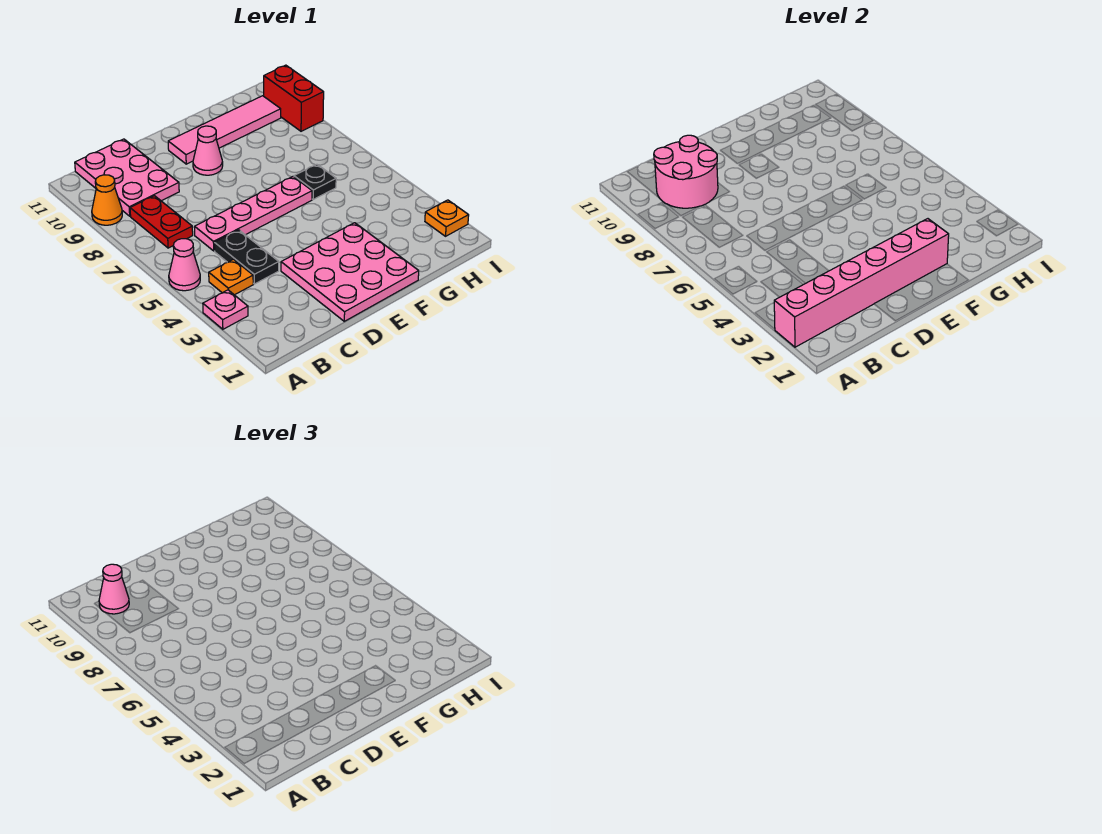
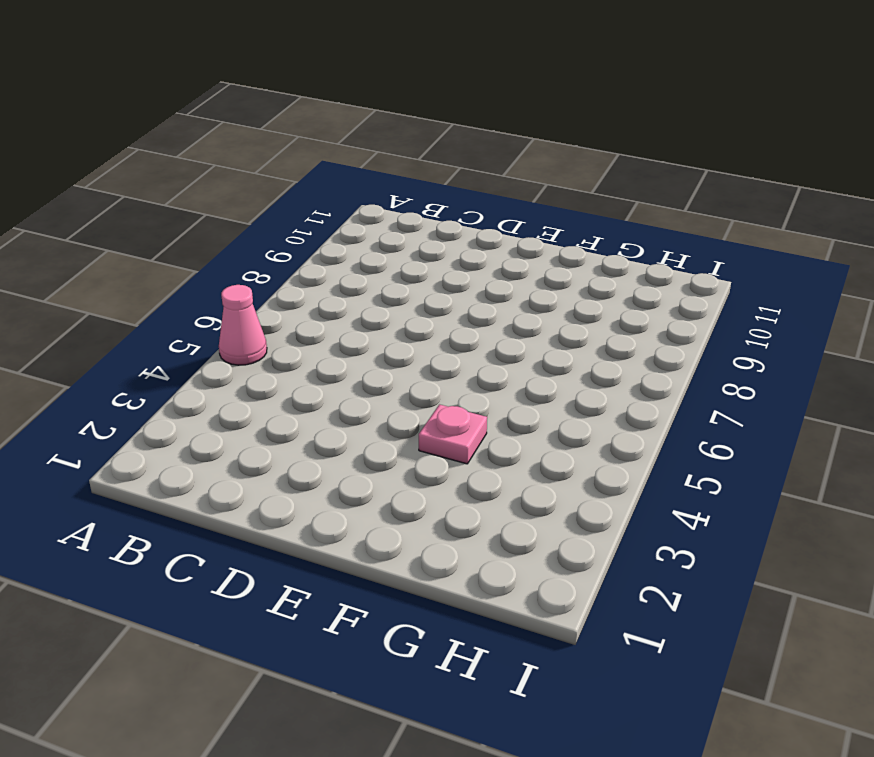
pink 1x1 plate [419,405,487,464] -> pink 1x1 plate moved to [203,290,248,329]
none -> orange 1x1 cone [92,175,122,225]
none -> orange 1x1 plate [209,259,253,295]
none -> red 1x2 plate [130,196,193,248]

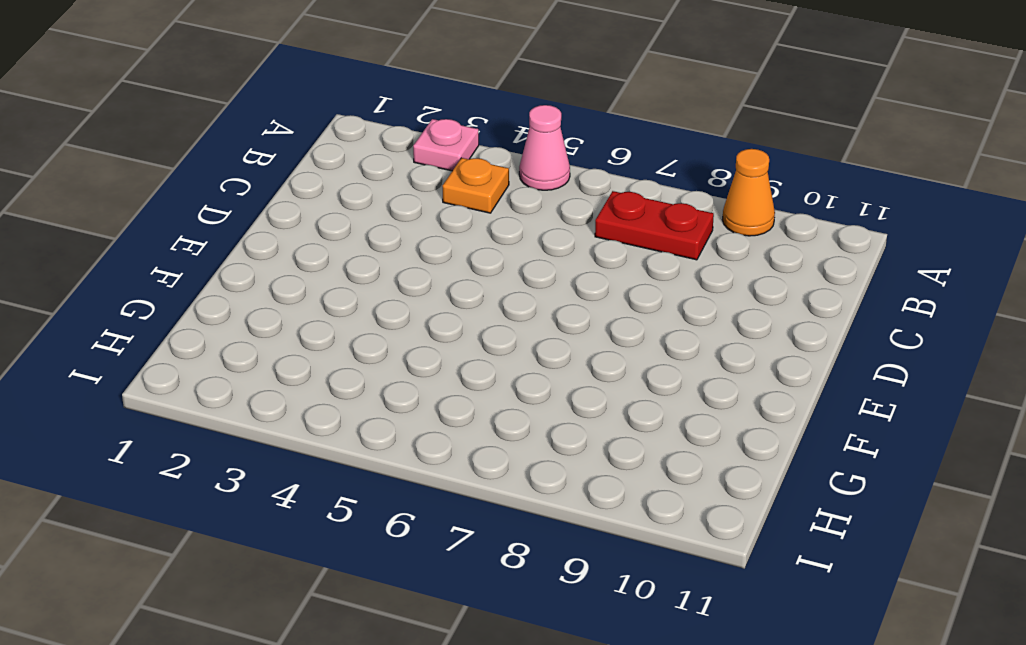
none -> pink 2x3 plate [75,139,179,216]
none -> black 1x2 plate [214,230,279,284]
none -> pink 1x4 plate [195,177,312,251]

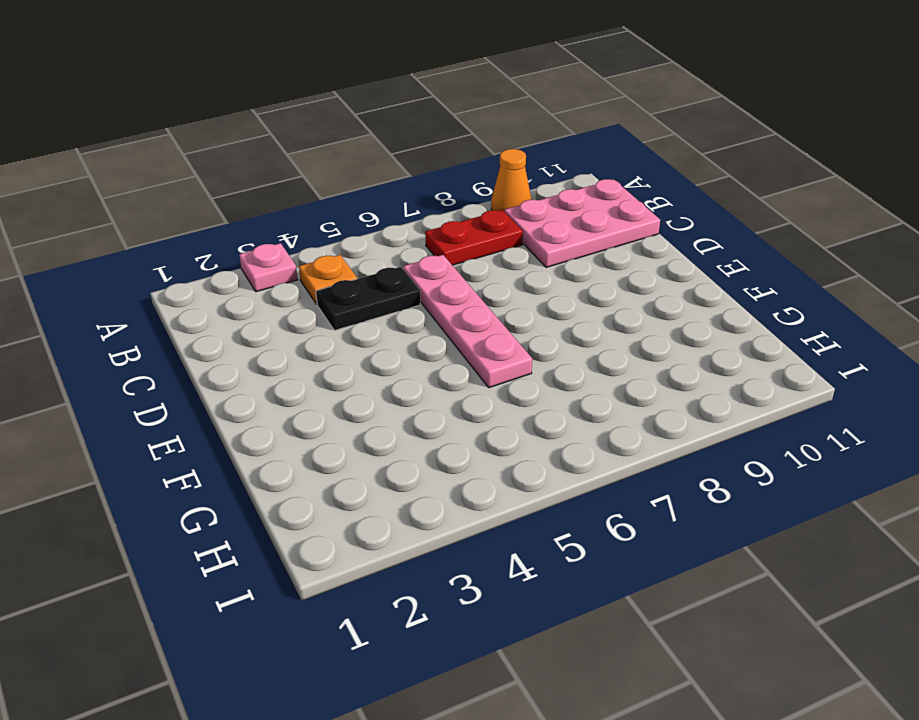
none -> pink 1x1 cone [169,239,200,291]
none -> pink 3x3 plate [281,223,419,321]
none -> pink 1x1 cone [193,126,223,175]

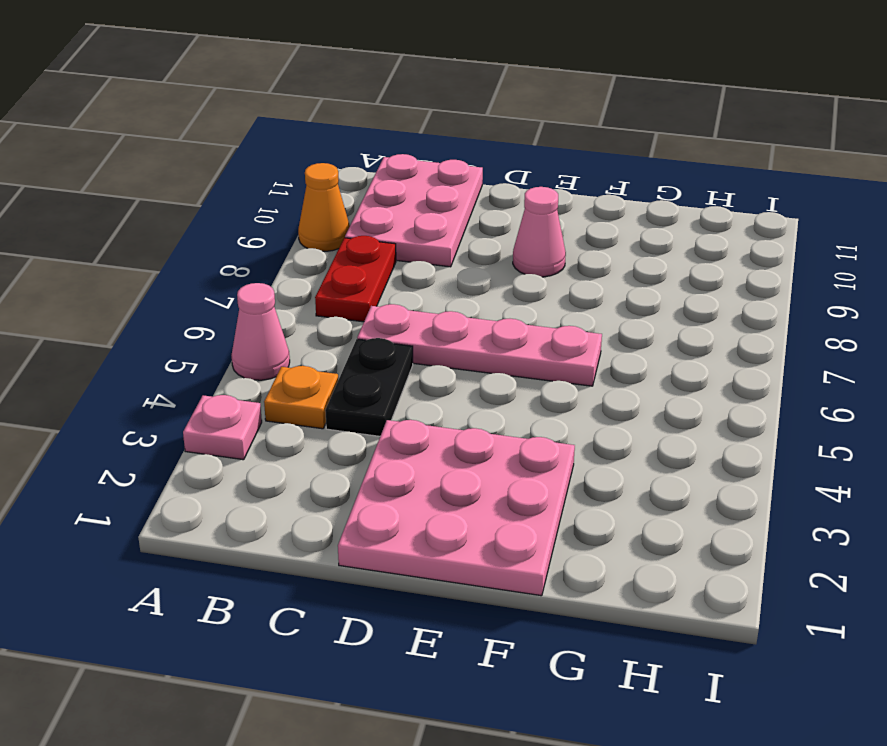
none -> pink 1x4 tile [168,96,281,164]
none -> black 1x1 plate [294,164,336,199]
none -> orange 1x1 plate [425,200,469,236]

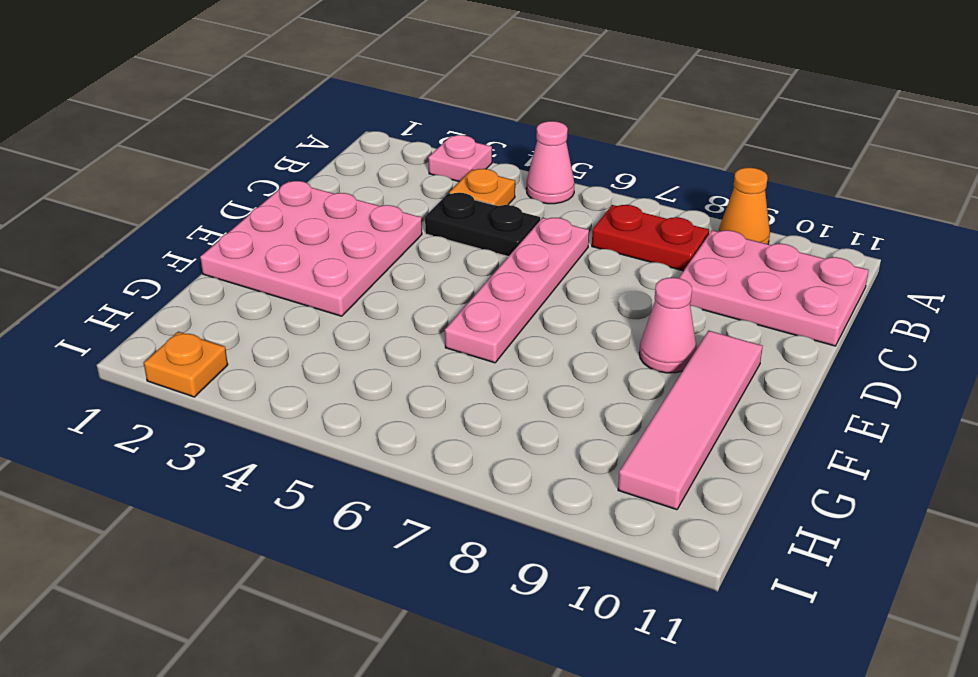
none -> black 1x1 plate [294,164,336,199]
none -> red 1x2 brick [264,65,324,131]
none -> pink 1x6 brick [774,219,949,347]

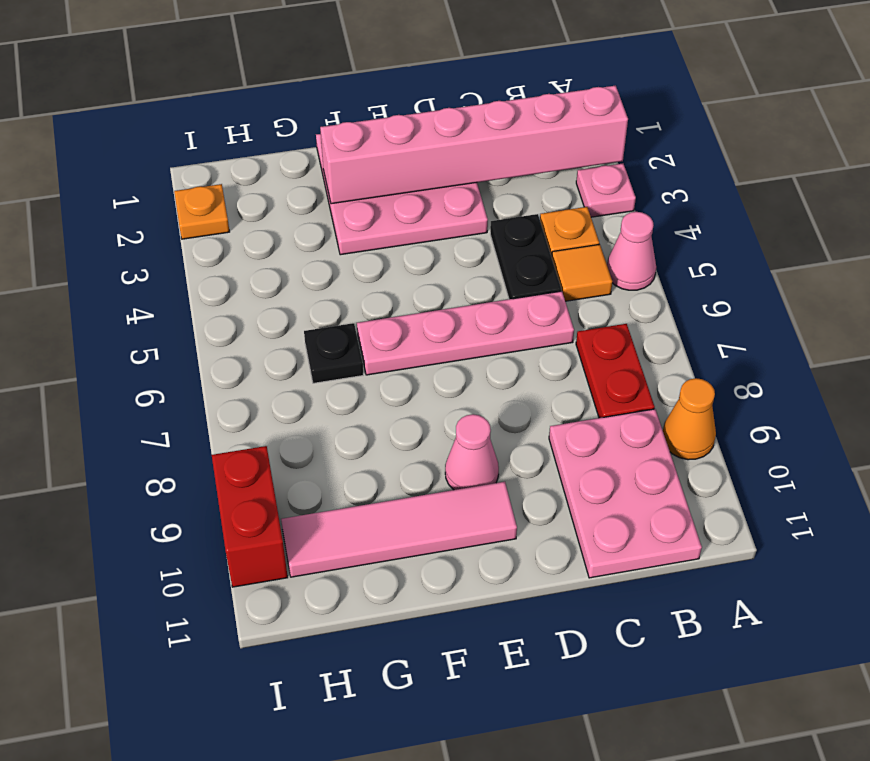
orange 1x1 tile [552,244,612,301] -> none
none -> pink 2x2 round brick [654,135,718,208]
none -> pink 1x1 cone [99,564,129,614]

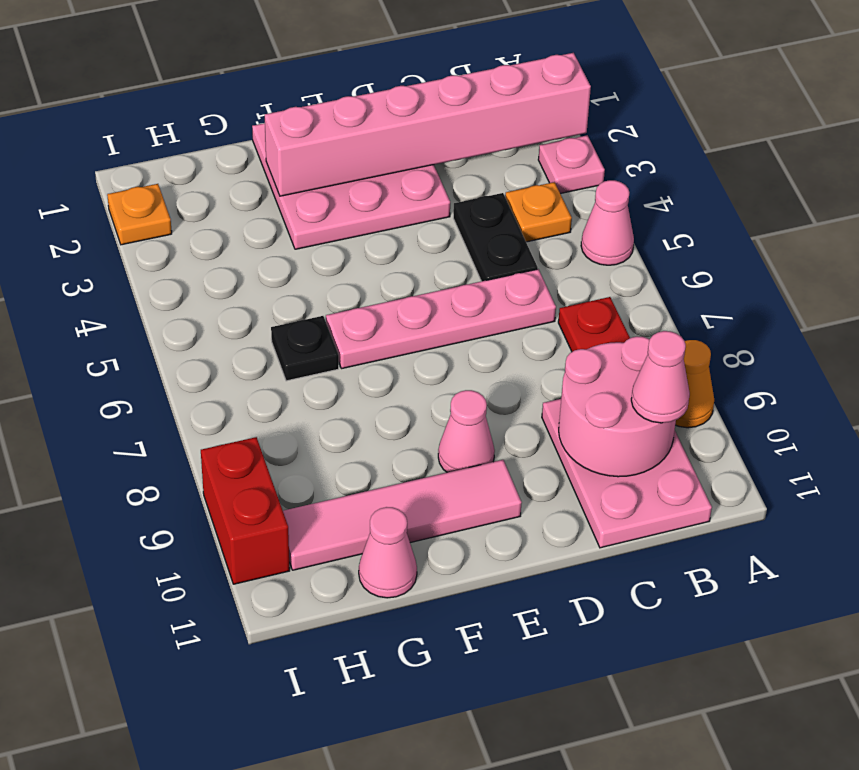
pink 1x1 cone [359,507,417,598] -> none

